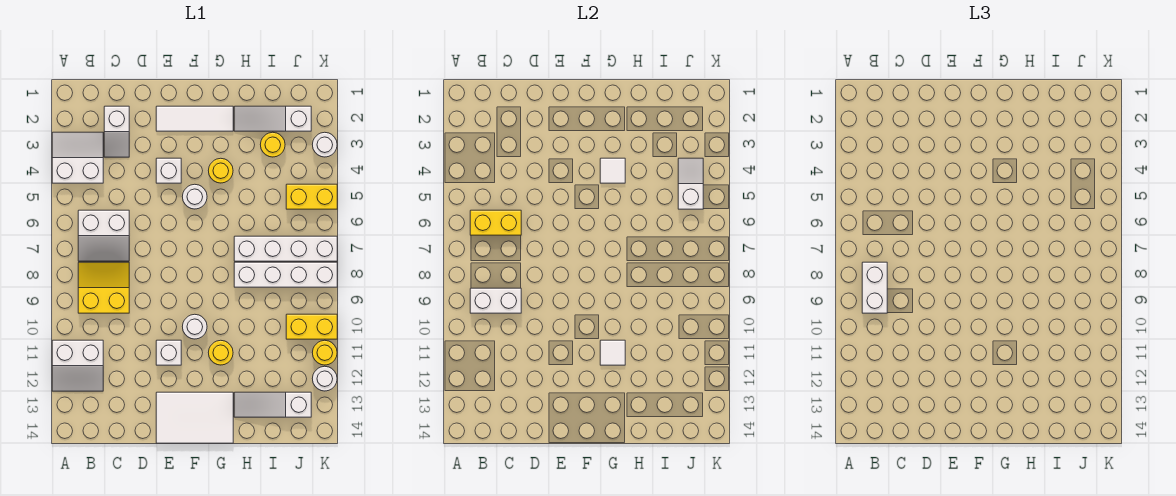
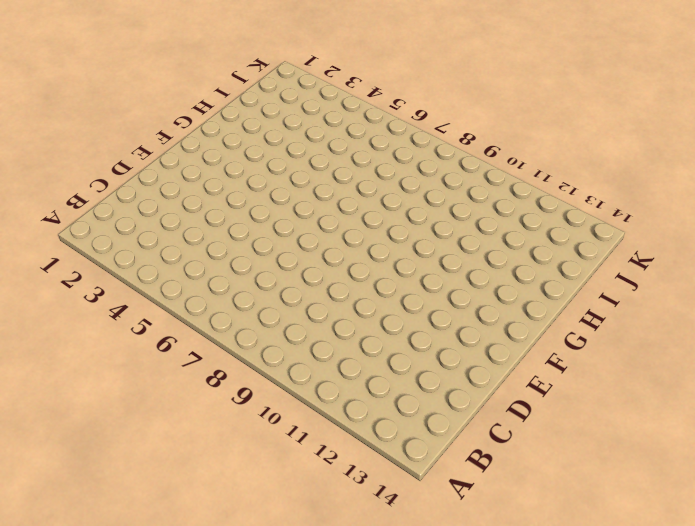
none -> white 2x2 slope [52,132,103,183]
none -> white 2x2 slope [52,340,103,391]
none -> white 2x2 slope [78,210,129,261]

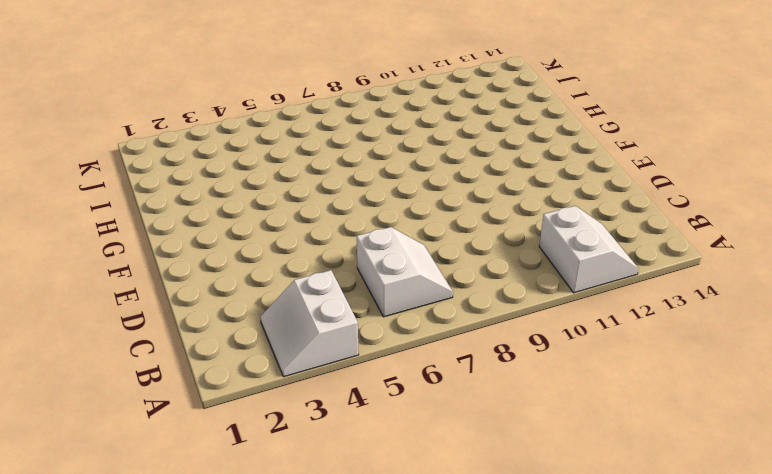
none -> yellow 2x2 slope [78,262,129,313]
none -> white 1x2 slope [104,106,129,157]
none -> white 1x3 tile [156,106,233,131]

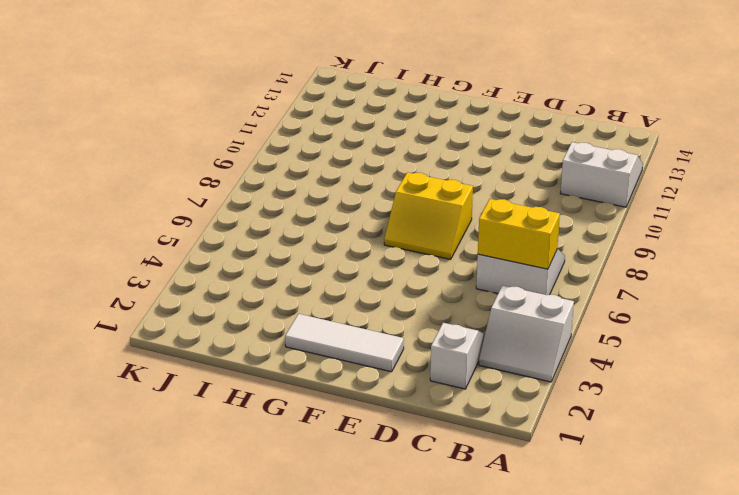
yellow 2x2 slope [384,172,473,259] -> yellow 2x2 slope moved to [78,262,129,313]
none -> white 1x1 brick [156,158,181,183]
none -> white 1x1 brick [156,340,181,365]
none -> white 2x3 tile [156,392,233,443]

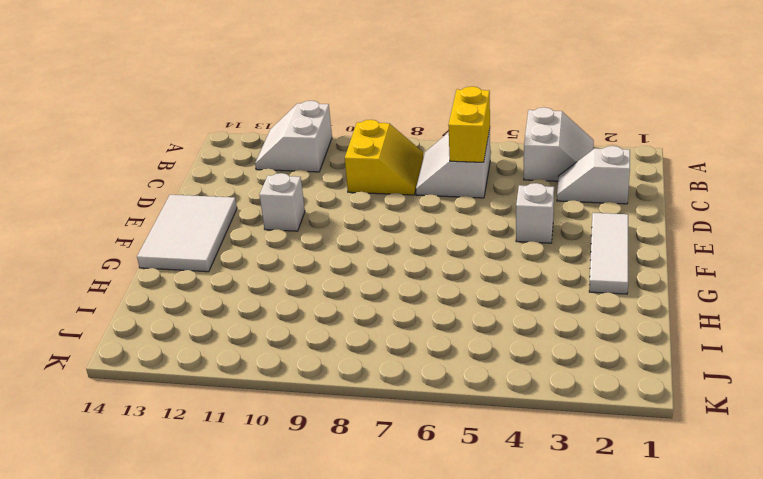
none -> white 1x1 round brick [182,184,207,209]
none -> white 1x1 round brick [182,314,207,339]
none -> yellow 1x1 round brick [208,158,233,183]

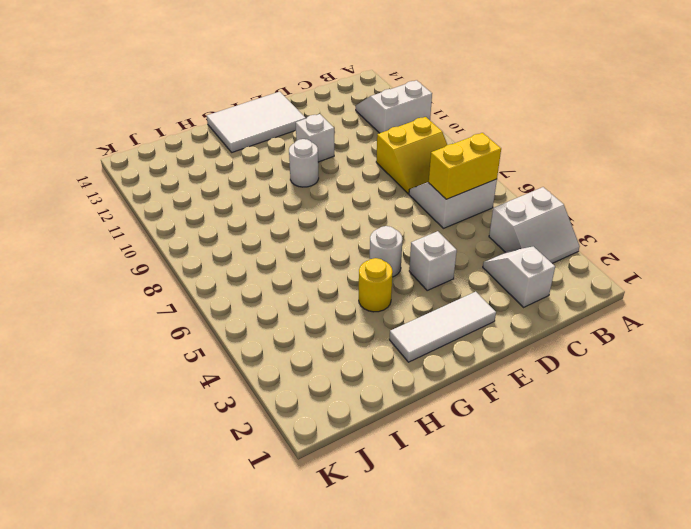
none -> yellow 1x1 round brick [208,340,233,365]
none -> white 1x3 slope [234,106,311,131]
none -> white 1x4 brick [234,236,337,261]

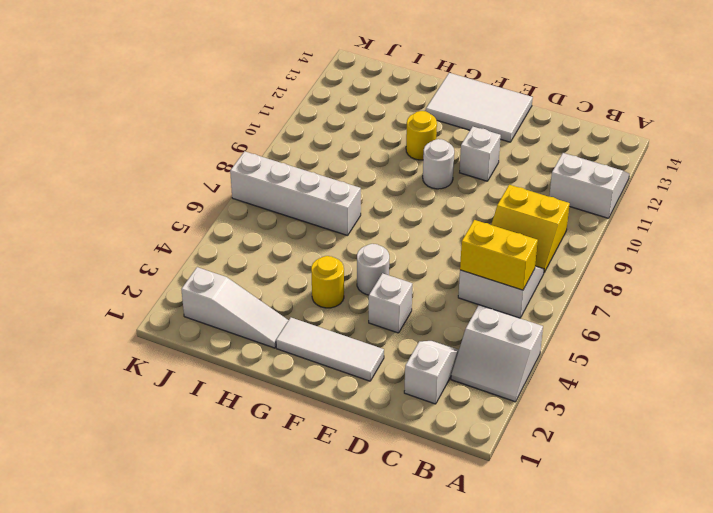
none -> white 1x4 brick [234,262,337,287]
none -> white 1x3 slope [234,392,311,417]
none -> yellow 1x1 round brick [260,132,285,157]

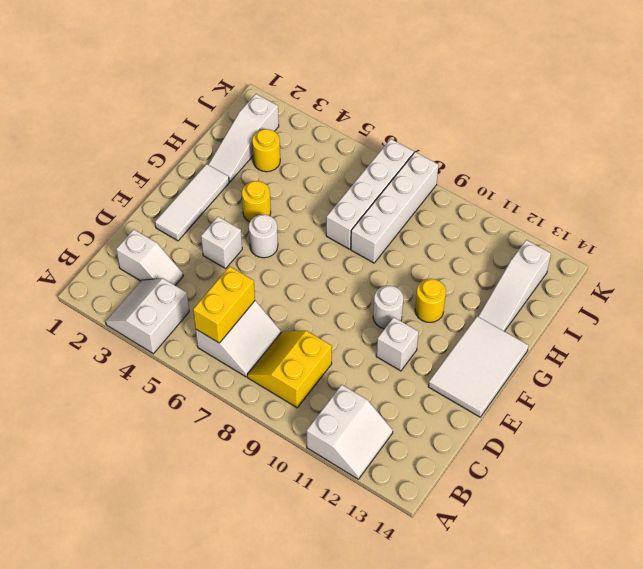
none -> yellow 1x2 brick [286,184,337,209]
none -> yellow 1x2 brick [286,314,337,339]
none -> white 1x1 round brick [312,132,337,157]

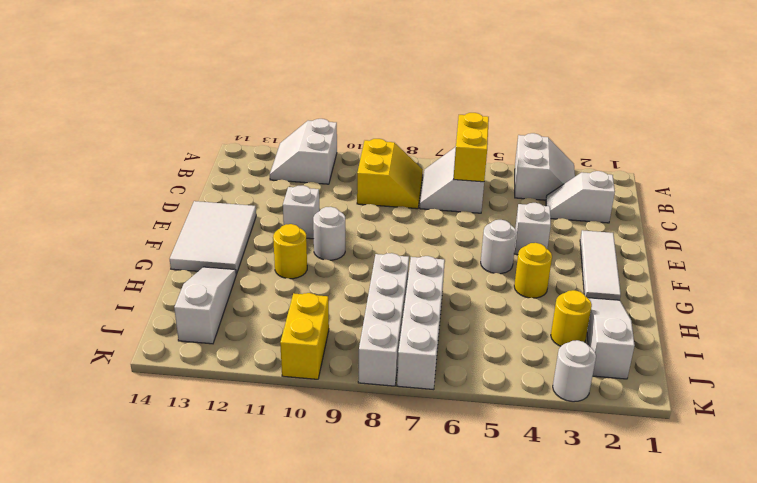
none -> yellow 1x2 brick [286,184,337,209]
none -> yellow 1x1 round brick [312,340,337,365]
none -> white 1x1 round brick [312,366,337,391]

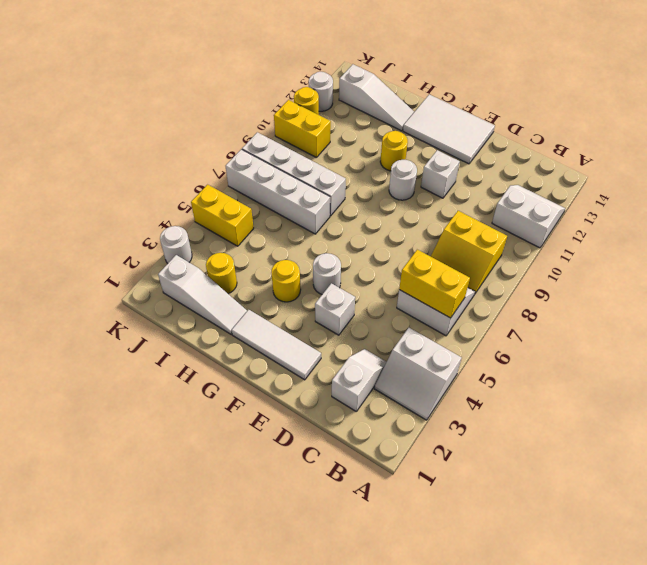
none -> white 1x2 brick [470,288,521,313]
none -> white 1x1 tile [600,158,625,183]
none -> white 1x1 tile [600,340,625,365]

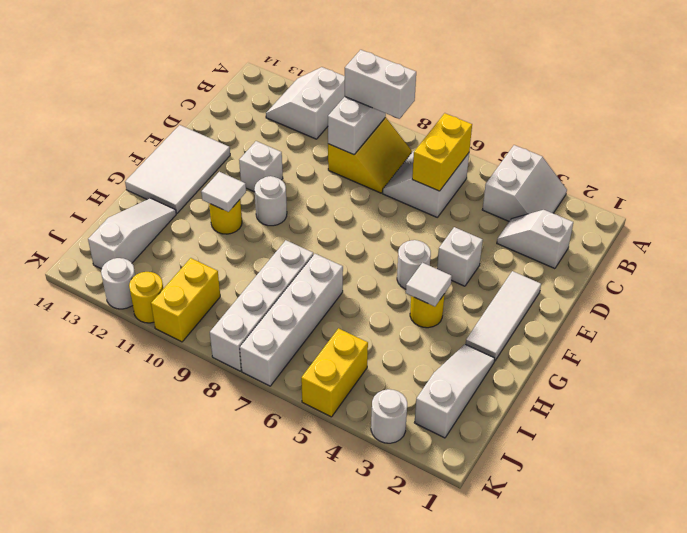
none -> yellow 1x1 round brick [260,132,285,157]
none -> white 1x2 slope [678,158,703,209]

